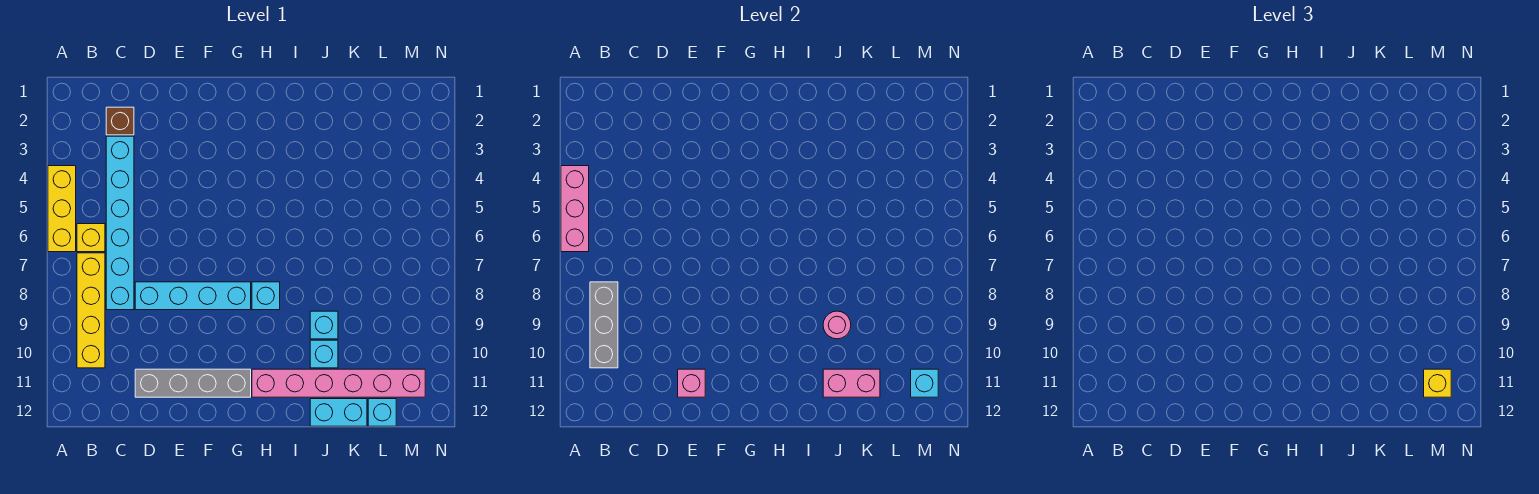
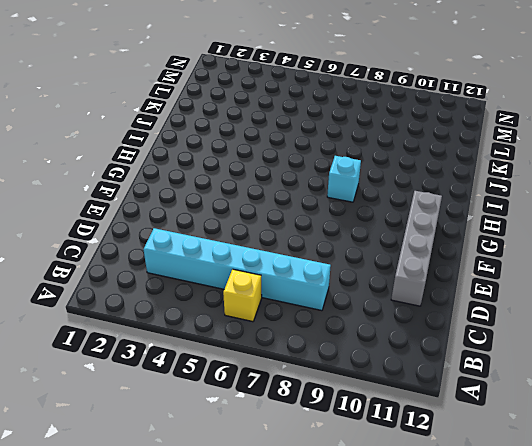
none -> yellow 1x3 brick [48,166,76,252]
none -> yellow 1x4 brick [77,253,105,368]
none -> brown 1x1 brick [106,107,134,135]

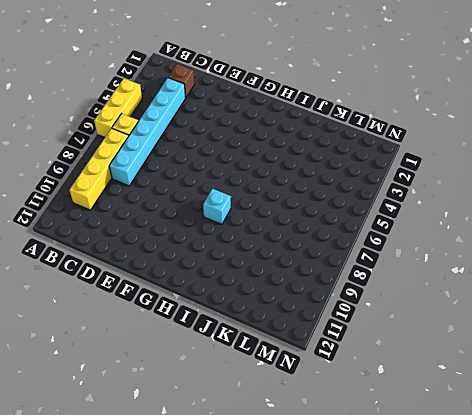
none -> cyan 1x4 brick [135,282,251,310]
none -> grey 1x4 brick [135,369,251,397]
none -> pink 1x6 brick [252,369,425,397]

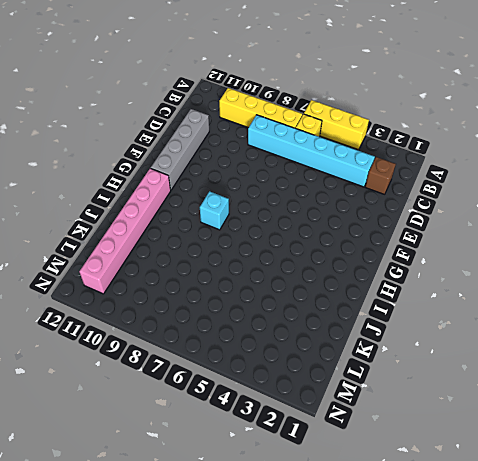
none -> cyan 1x4 brick [135,282,251,310]
none -> cyan 1x1 brick [310,311,338,339]
none -> cyan 1x1 brick [310,340,338,368]

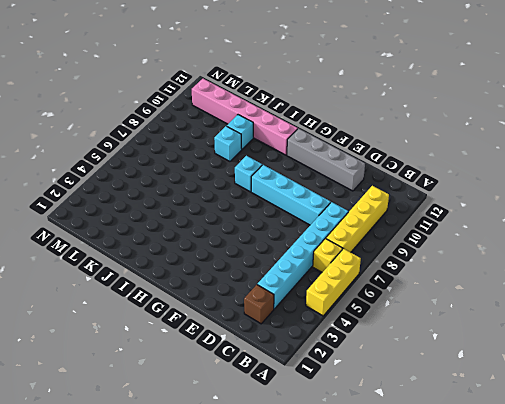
none -> cyan 1x2 brick [310,399,367,426]
none -> cyan 1x1 brick [368,399,396,426]
none -> pink 1x3 brick [561,166,589,252]

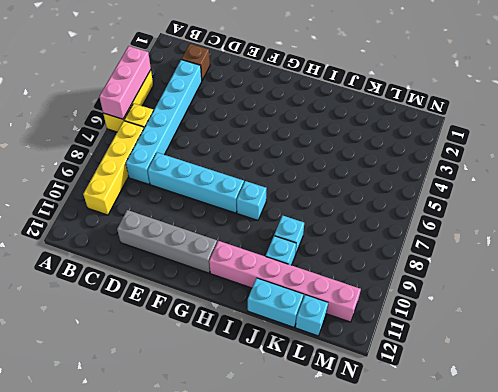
none -> grey 1x3 brick [590,282,618,368]
none -> pink 1x1 brick [678,369,705,397]
none -> pink 1x1 round brick [823,311,851,339]

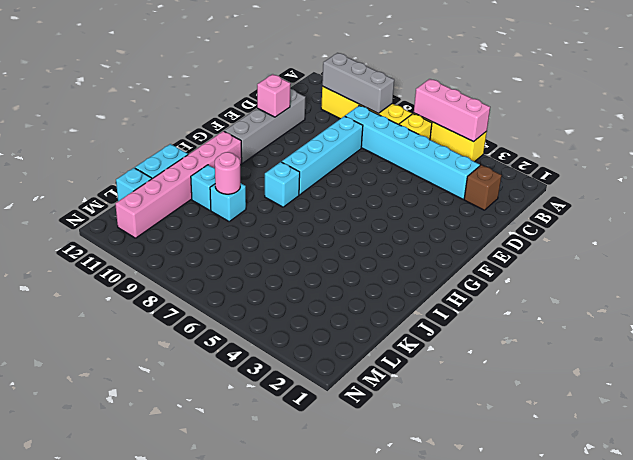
none -> pink 1x2 brick [823,369,880,397]
none -> cyan 1x1 brick [911,369,938,397]
none -> yellow 1x1 brick [1424,369,1451,397]

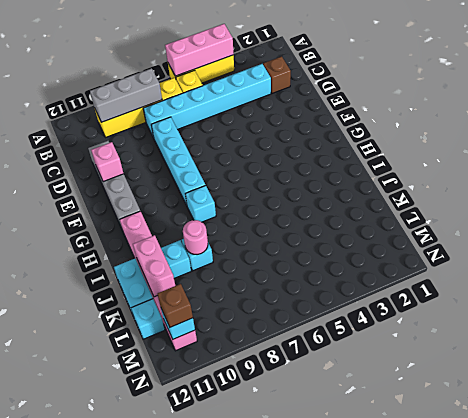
brown 1x1 brick [158,284,193,327] -> yellow 1x1 brick [1424,369,1451,397]

